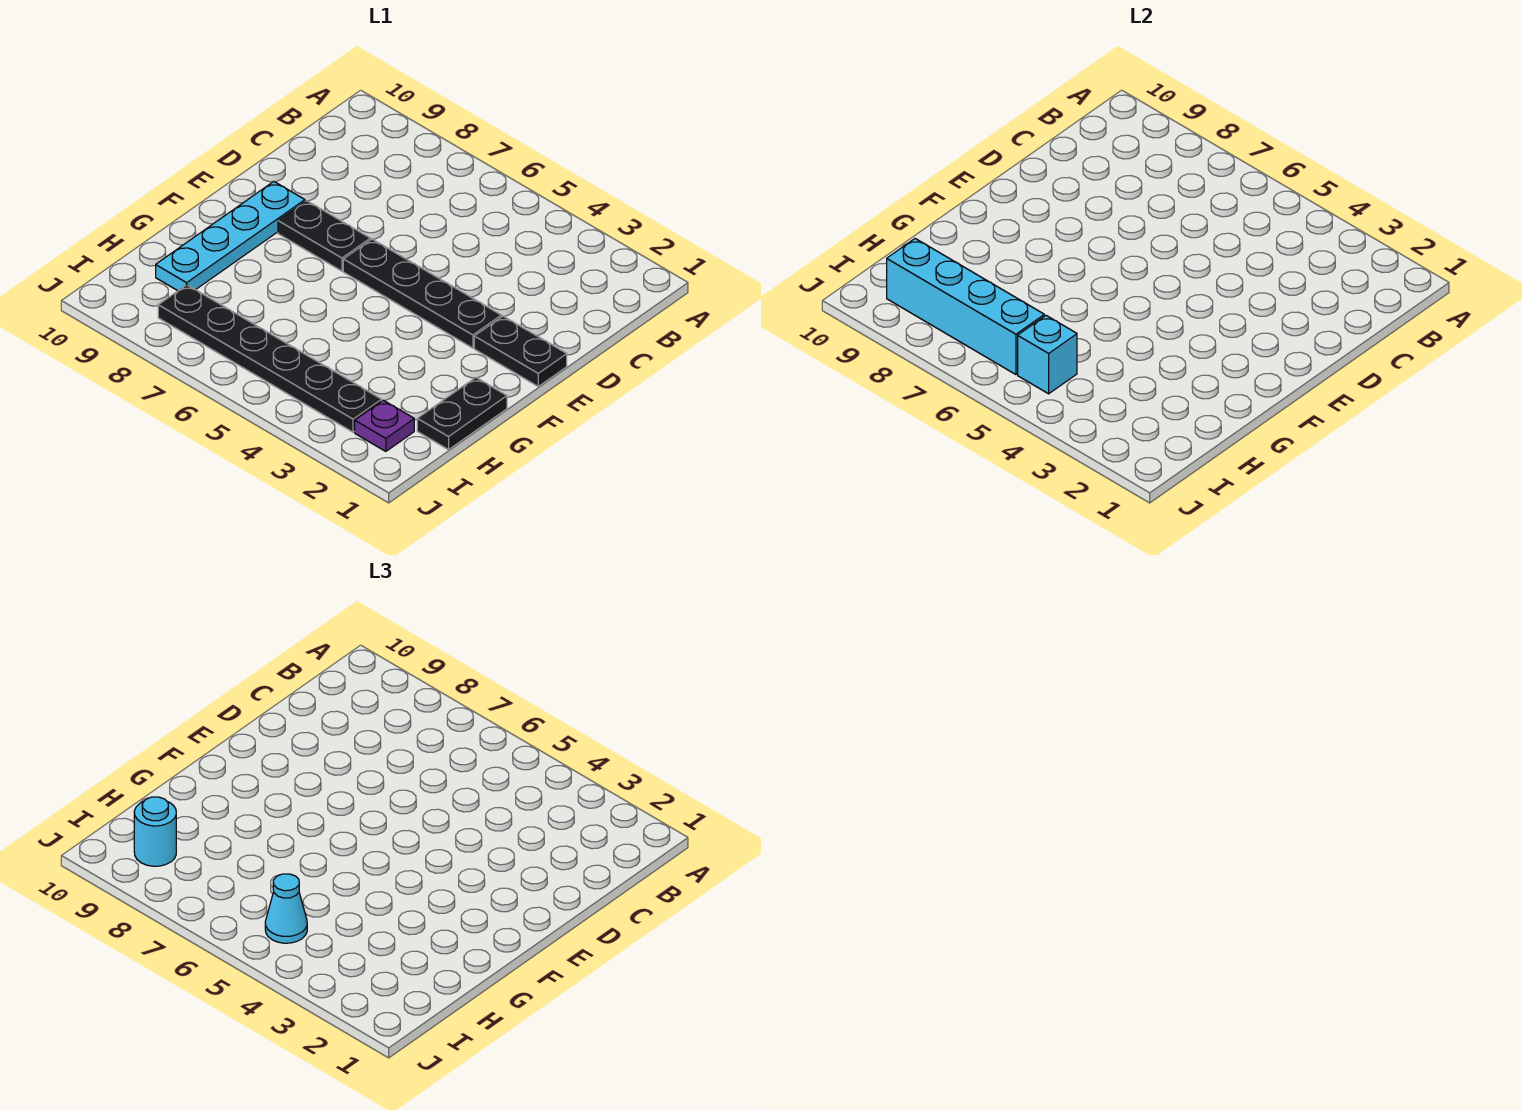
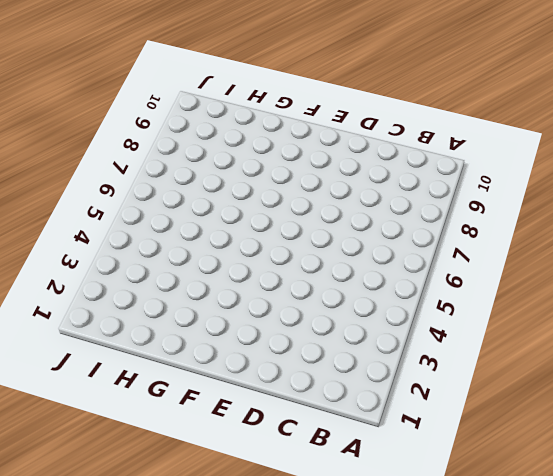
none -> black 1x2 plate [474,316,567,386]
none -> black 1x4 plate [343,239,501,348]

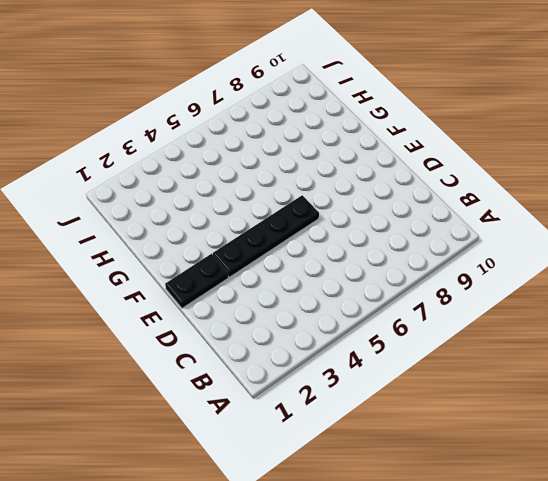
none -> black 1x2 plate [278,201,370,271]
none -> cyan 1x4 plate [156,182,305,291]

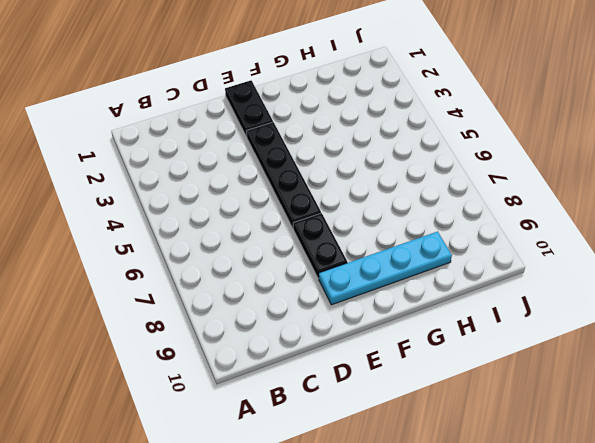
none -> black 1x2 plate [417,378,507,450]
none -> purple 1x1 plate [355,400,414,451]

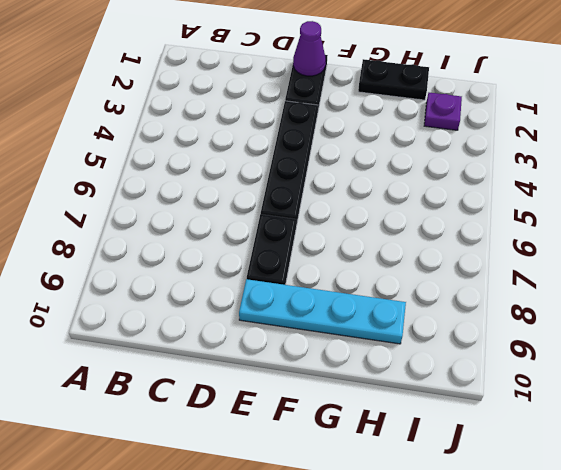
purple 1x1 cone [293,21,326,76] -> none
none -> black 1x6 plate [158,285,382,432]
none -> cyan 1x1 brick [1018,316,1077,394]

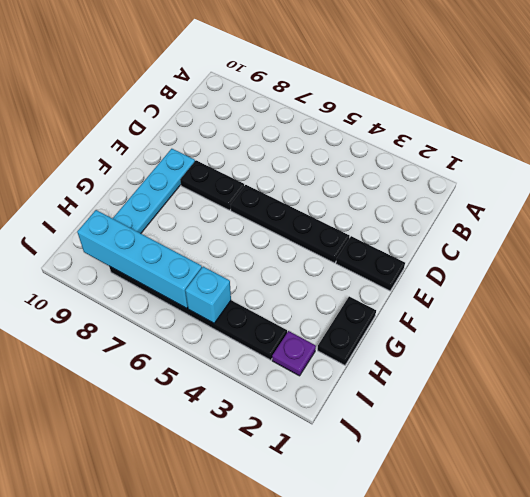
none -> cyan 1x1 cone [265,874,307,943]
none -> cyan 1x1 round brick [134,797,176,866]

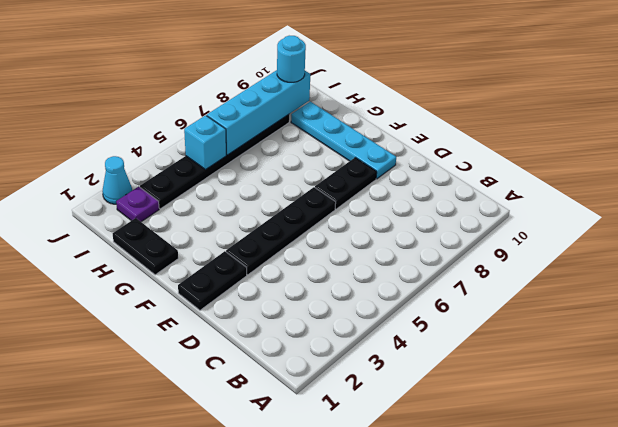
cyan 1x1 cone [102,156,132,204] -> cyan 1x1 cone moved to [265,874,307,943]

